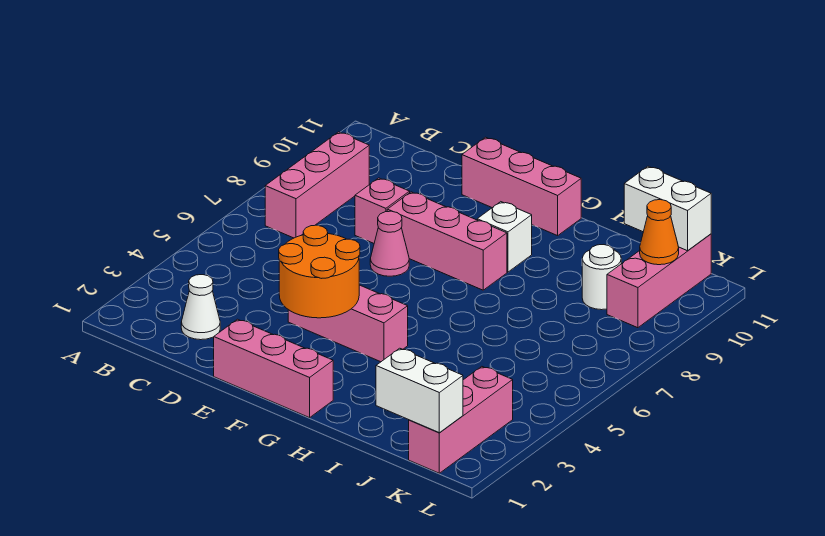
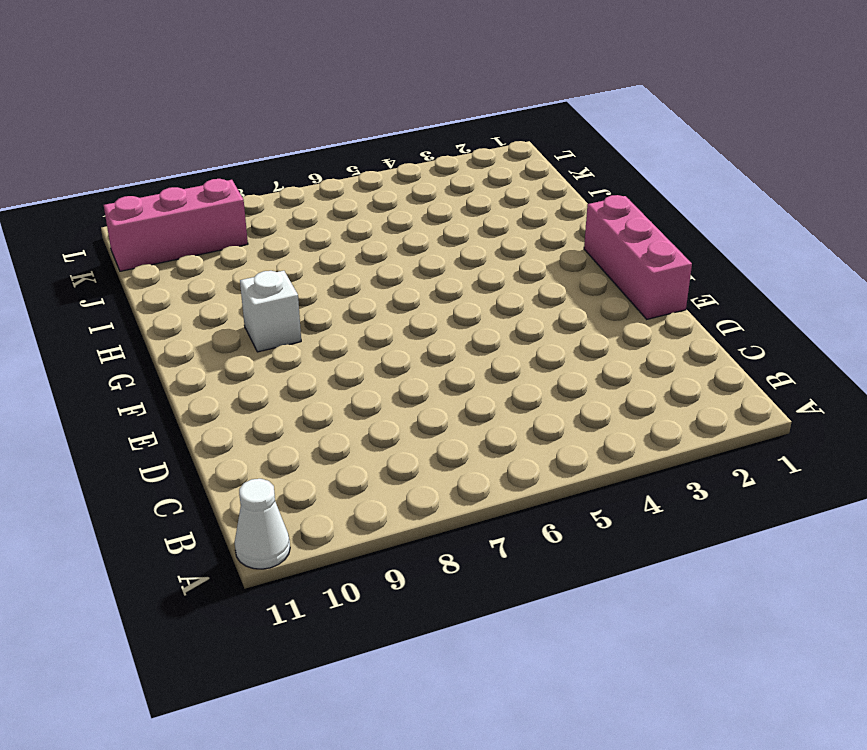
white 1x1 cone [235,479,290,569] -> white 1x1 cone moved to [181,275,220,340]
none -> pink 1x3 brick [265,132,369,238]
none -> pink 1x1 brick [355,178,410,243]
none -> pink 1x3 brick [288,285,408,362]

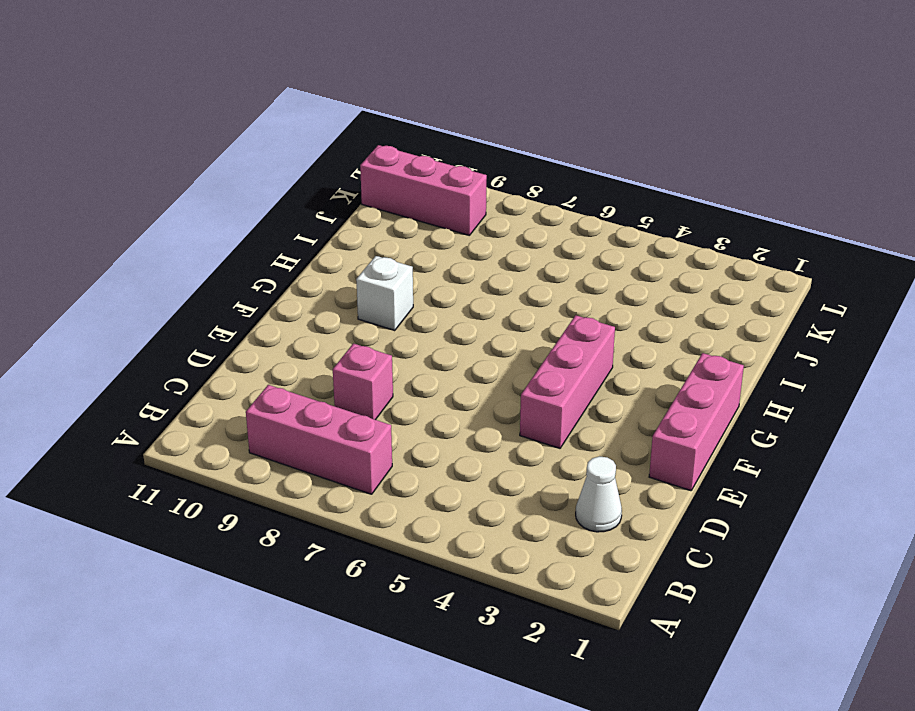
none -> pink 1x1 cone [370,211,409,276]
none -> pink 1x3 brick [387,192,507,290]
none -> pink 1x3 brick [462,137,581,236]

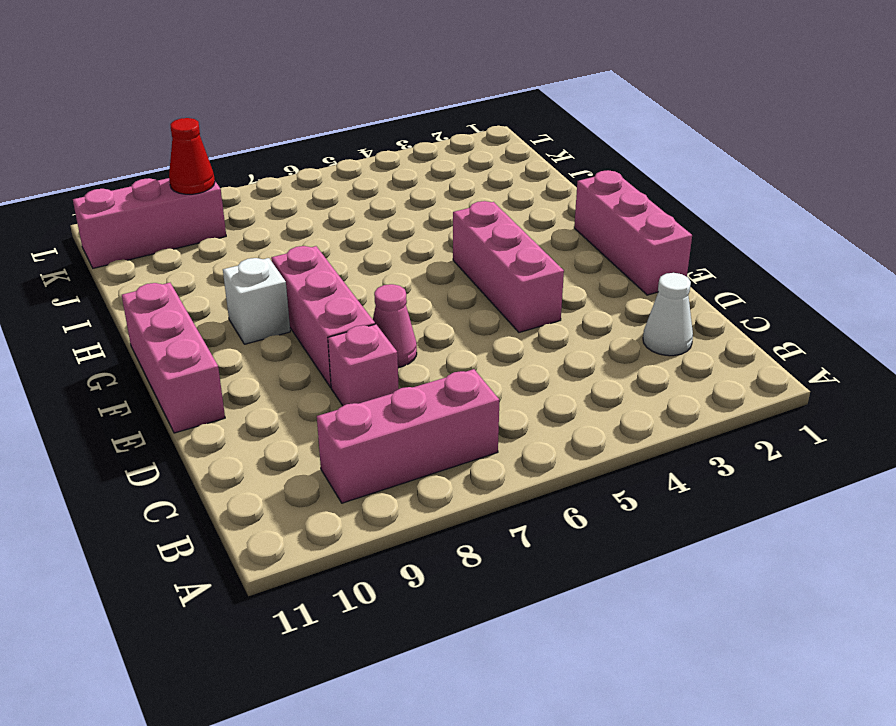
red 1x1 cone [169,118,215,194] -> none
none -> white 1x1 round brick [582,245,621,310]
none -> pink 1x3 brick [409,367,513,473]
none -> orange 2x2 round brick [279,225,360,318]

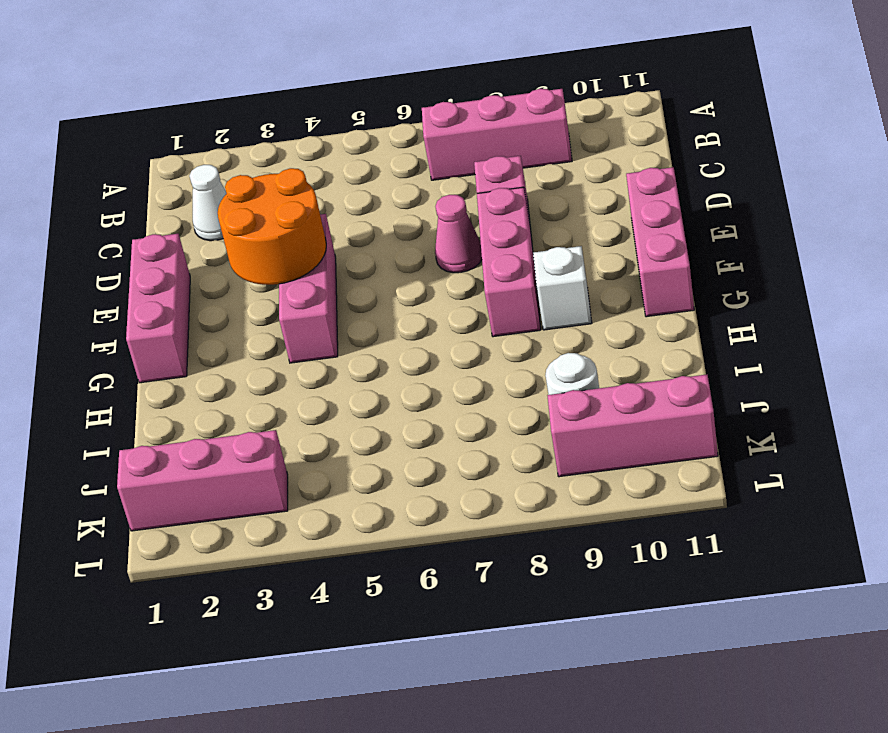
none -> white 1x2 brick [376,348,463,433]
none -> white 1x2 brick [624,166,711,251]
none -> orange 1x1 cone [640,200,679,265]

